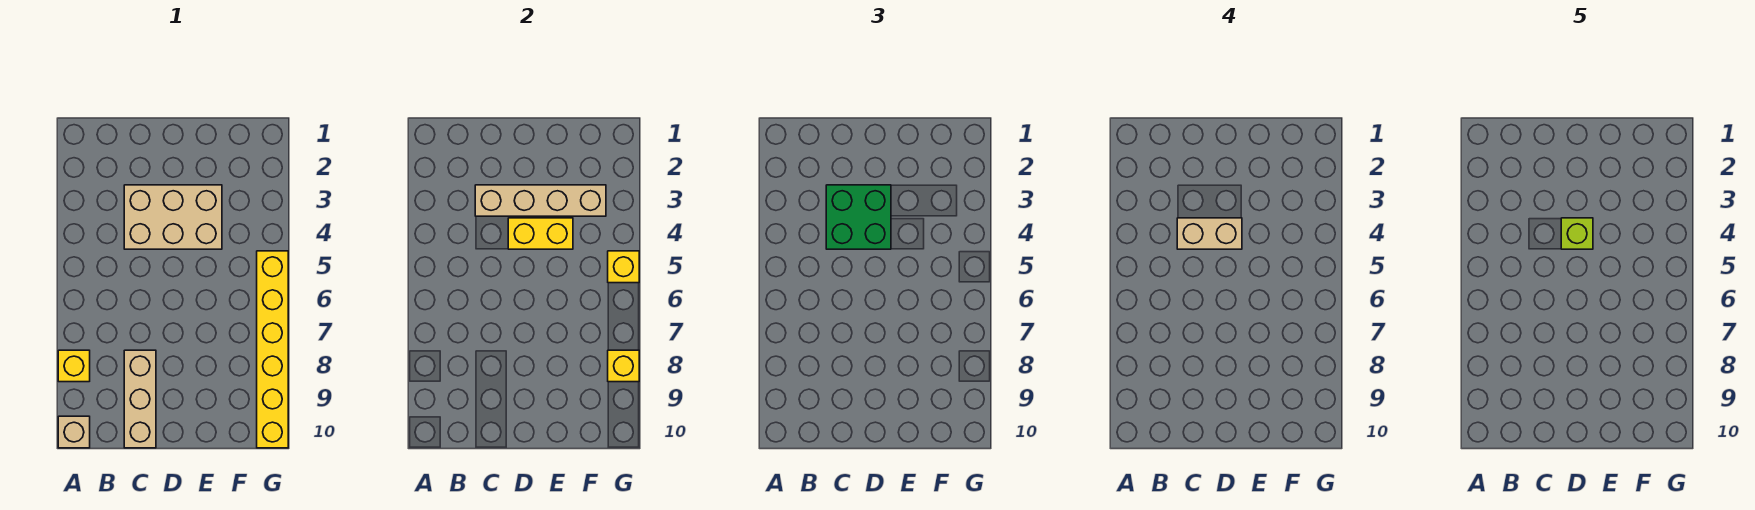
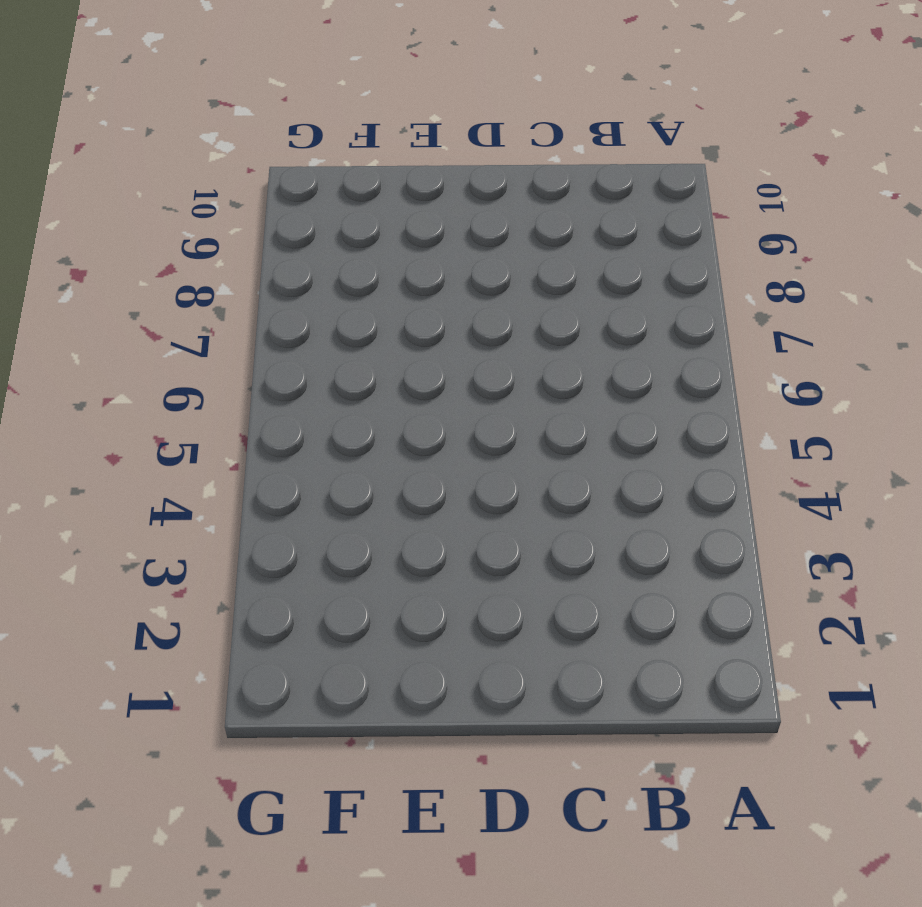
none -> yellow 1x1 brick [58,350,90,382]
none -> tan 1x1 brick [58,416,90,448]
none -> tan 2x3 brick [124,185,222,249]

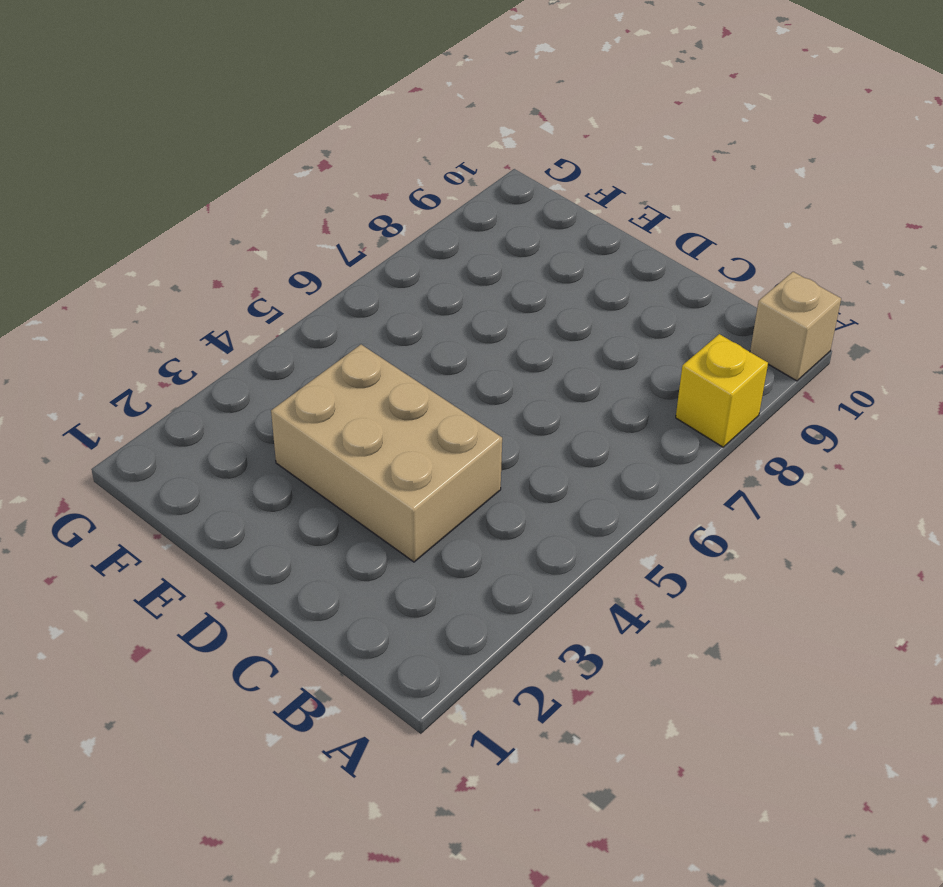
none -> tan 1x3 brick [124,350,156,448]
none -> yellow 1x6 brick [257,251,288,448]
none -> tan 1x4 brick [475,185,606,216]

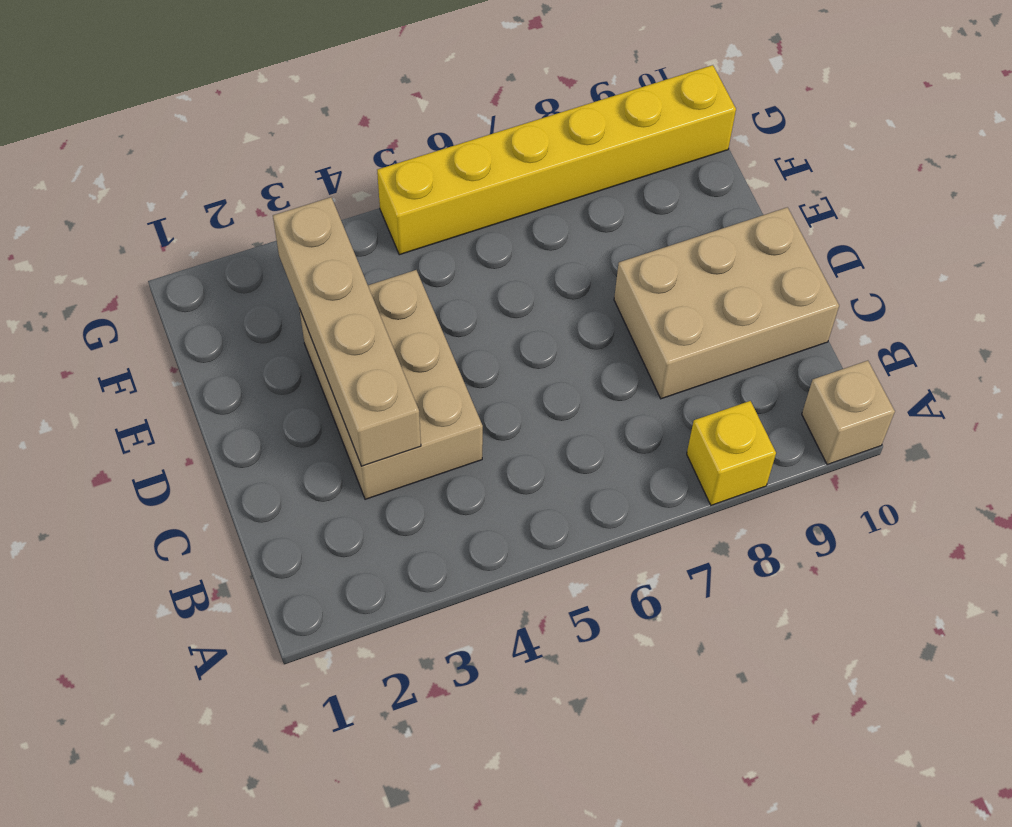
tan 2x3 brick [614,207,839,399] -> tan 1x3 brick [124,350,156,448]
none -> yellow 1x2 brick [508,218,573,249]
none -> yellow 1x1 brick [608,251,639,283]
none -> yellow 1x1 brick [608,350,639,382]

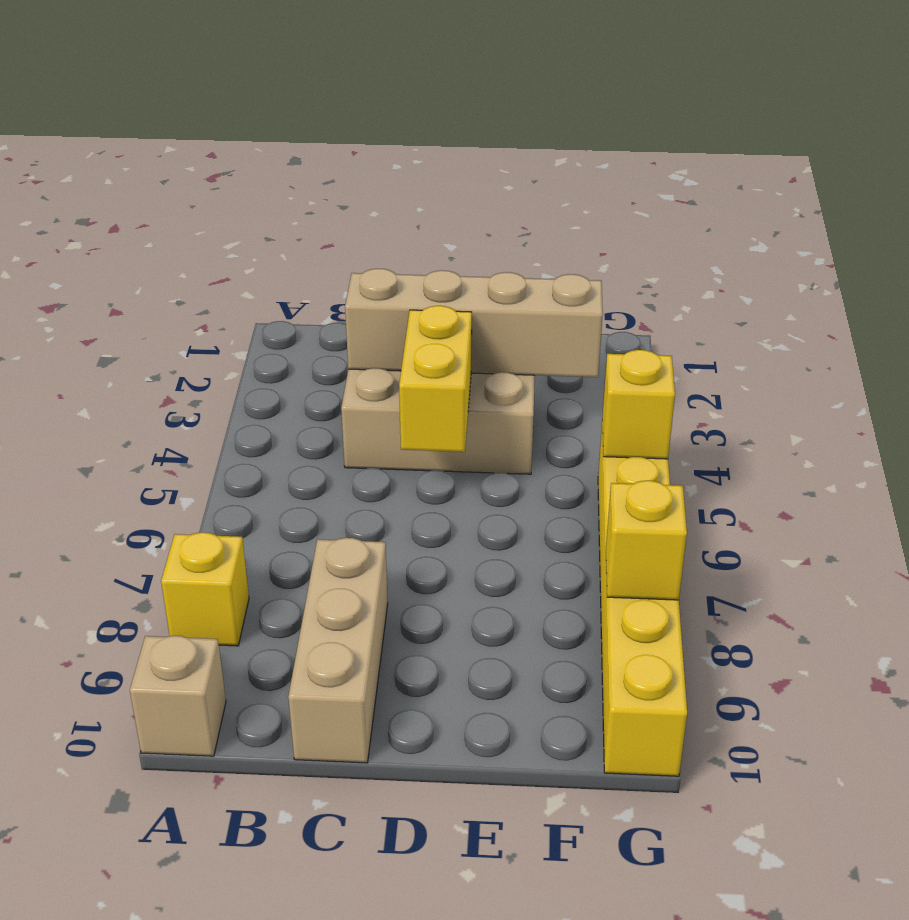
yellow 1x2 brick [399,306,472,452] -> yellow 1x2 brick turned to [508,218,573,249]
none -> green 2x2 brick [826,185,891,249]
none -> tan 1x2 brick [1177,218,1242,249]
none -> lime 1x1 brick [1561,218,1593,249]

